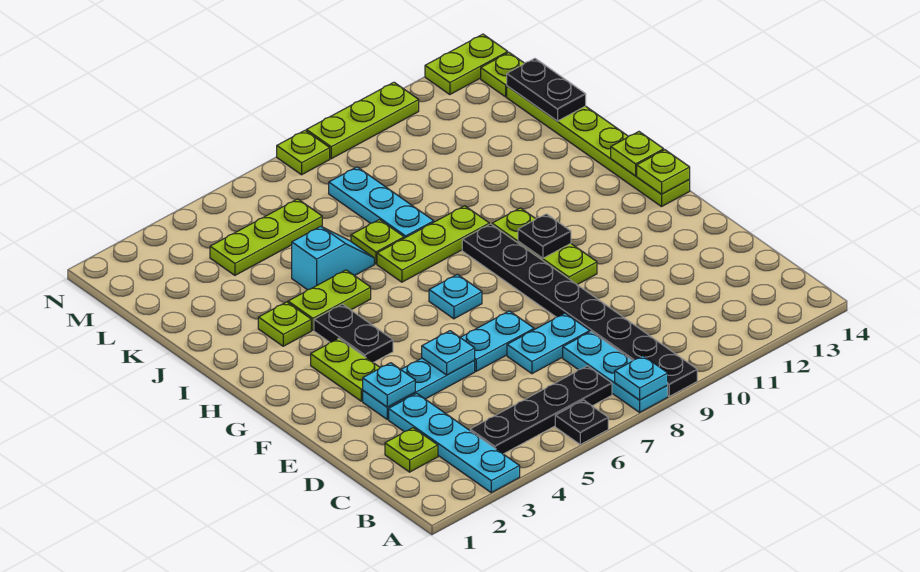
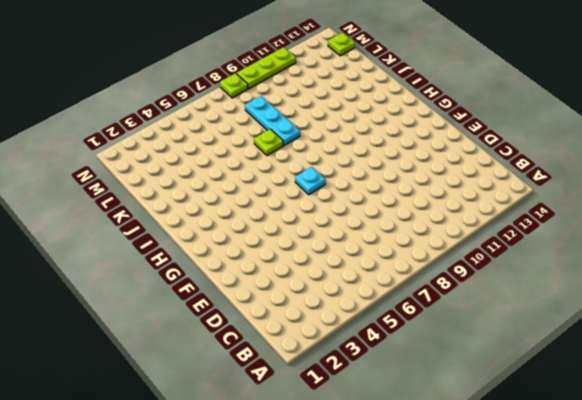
none -> cyan 1x4 plate [389,393,520,493]
none -> black 1x1 plate [555,400,608,444]
none -> cyan 1x3 plate [563,332,668,412]
none -> black 1x8 plate [462,224,697,396]

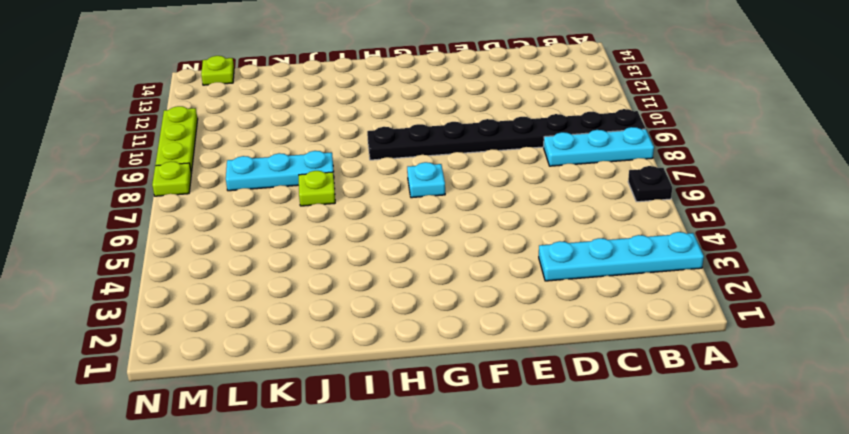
none -> black 1x4 plate [470,366,612,454]
none -> lime 1x1 plate [385,428,438,472]
none -> cyan 1x2 plate [507,313,590,374]
none -> cyan 1x3 plate [363,358,475,419]

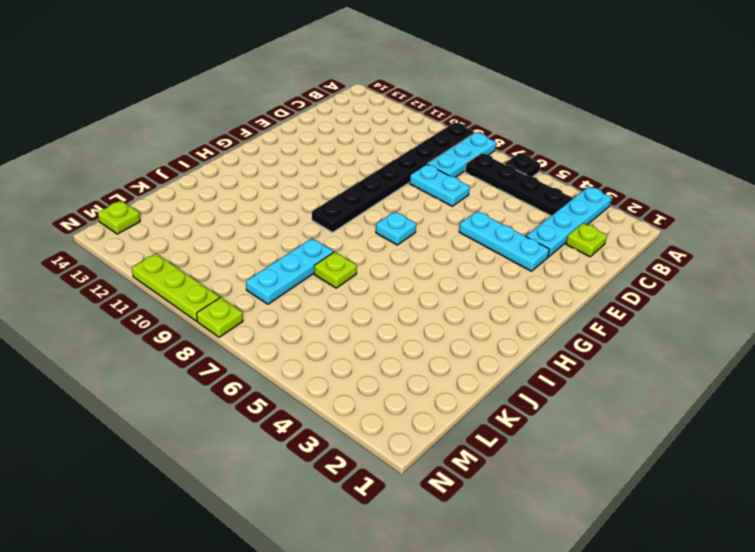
none -> cyan 1x2 plate [460,311,534,371]
none -> lime 1x2 plate [311,339,380,401]
none -> lime 1x3 plate [492,208,597,285]
none -> black 1x2 plate [314,304,393,362]

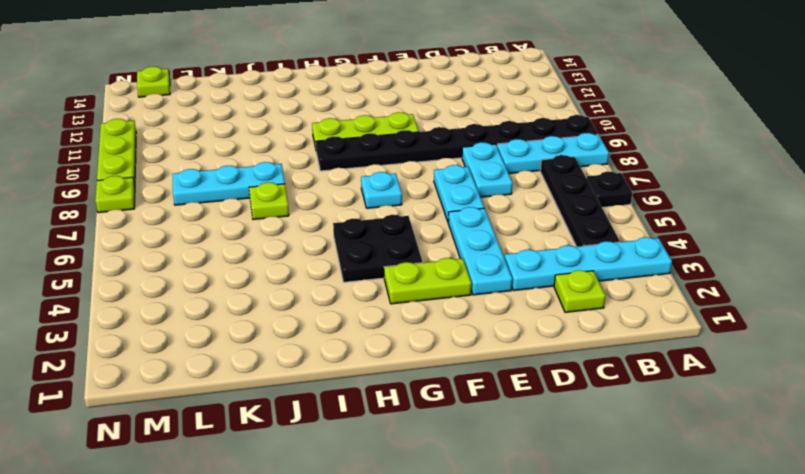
black 2x2 plate [333,215,422,282] -> black 1x2 plate [314,304,393,362]
none -> lime 1x6 plate [507,86,690,207]
none -> lime 1x1 plate [258,302,311,346]
none -> lime 1x2 plate [288,270,371,330]
none -> lime 1x3 plate [377,206,489,282]

